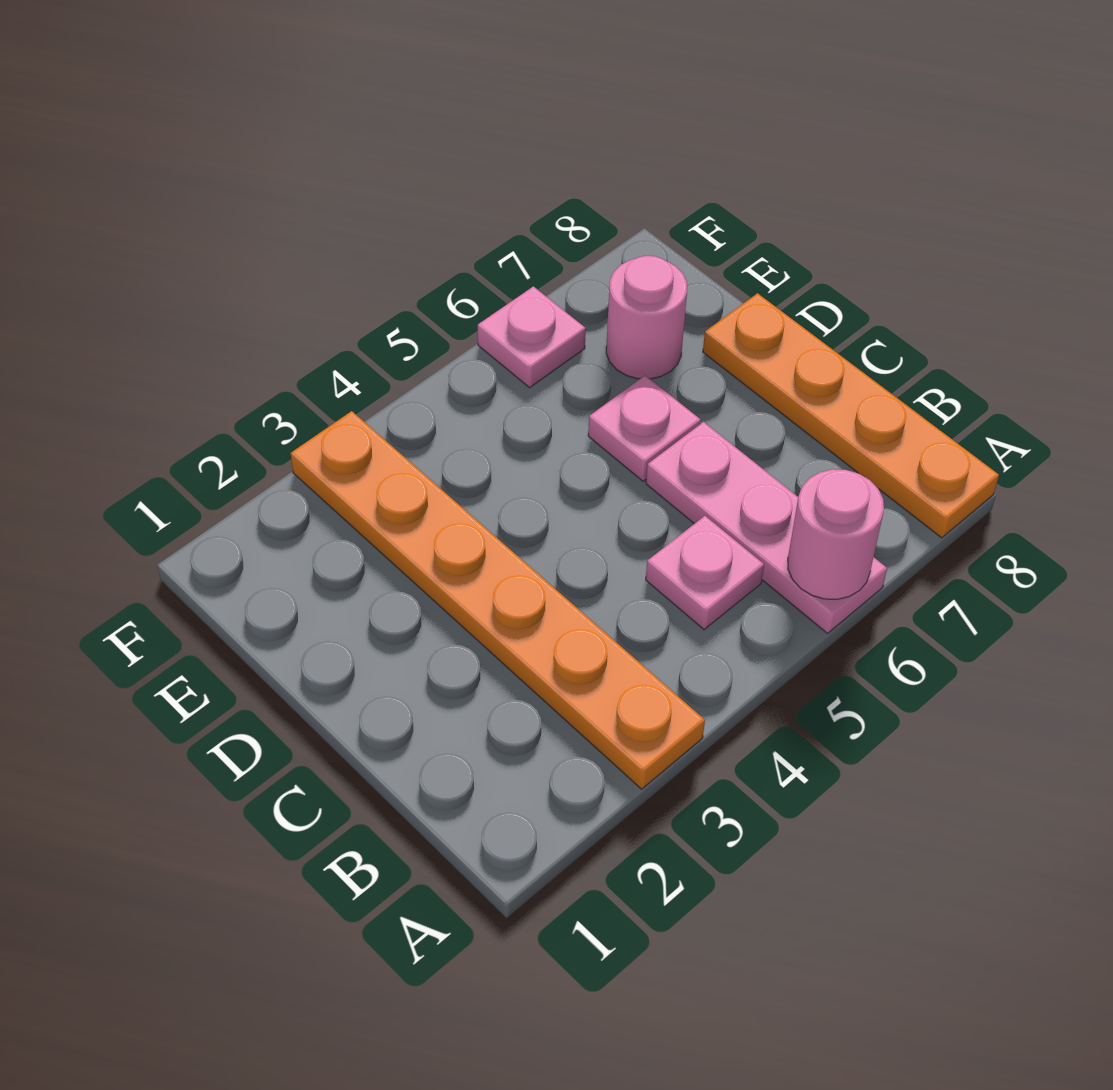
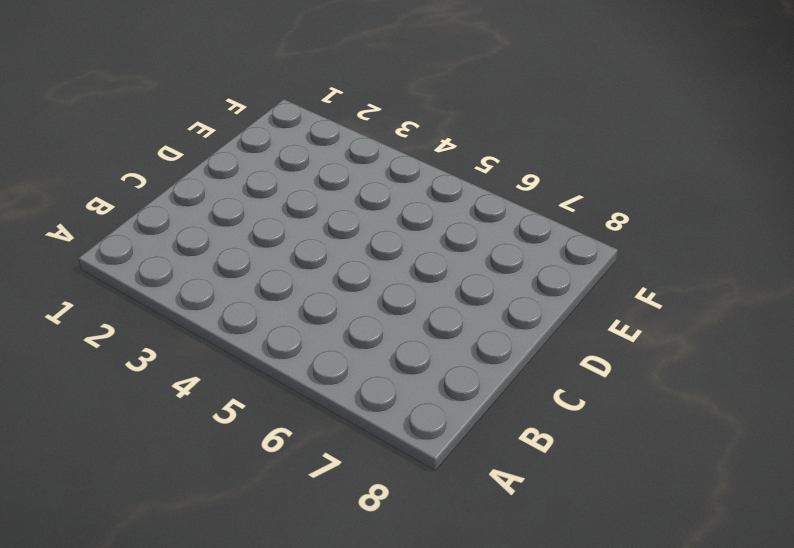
none -> orange 1x6 plate [291,411,705,789]
none -> pink 1x3 plate [646,422,887,633]

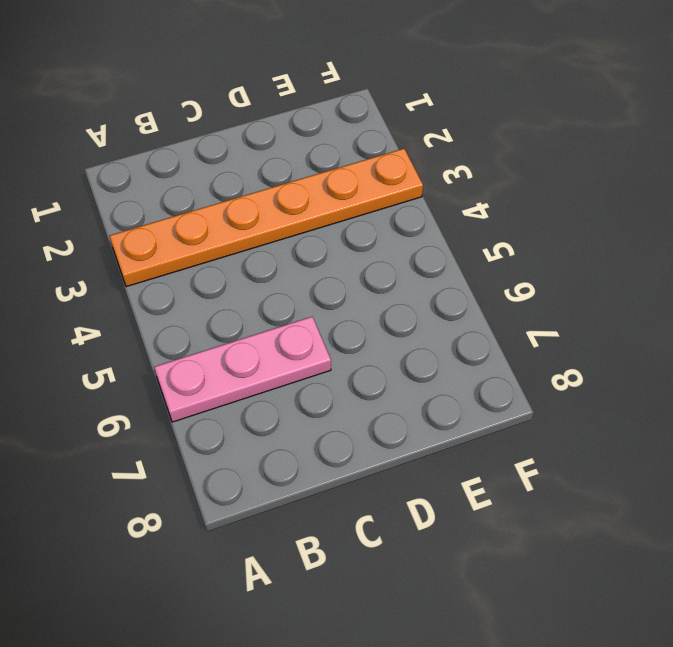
none -> orange 1x4 plate [703,293,999,538]
none -> pink 1x1 plate [646,516,764,630]

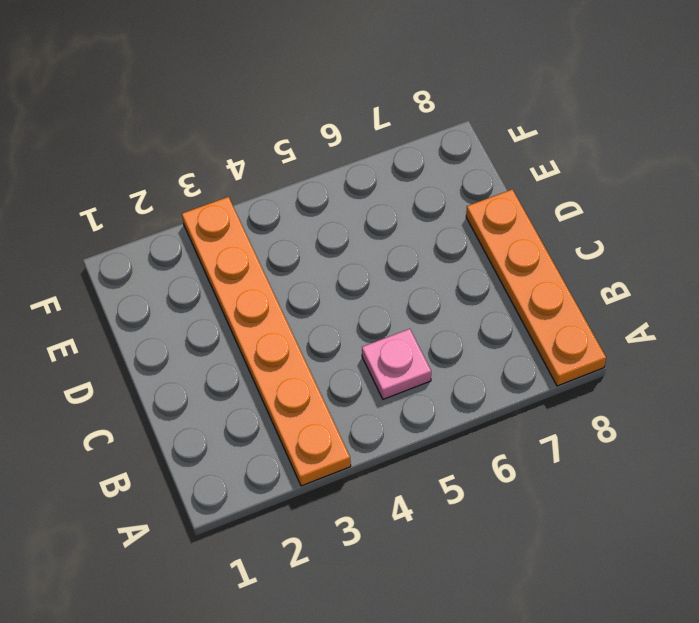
none -> pink 1x3 plate [646,422,887,633]
none -> pink 1x1 plate [588,376,701,481]

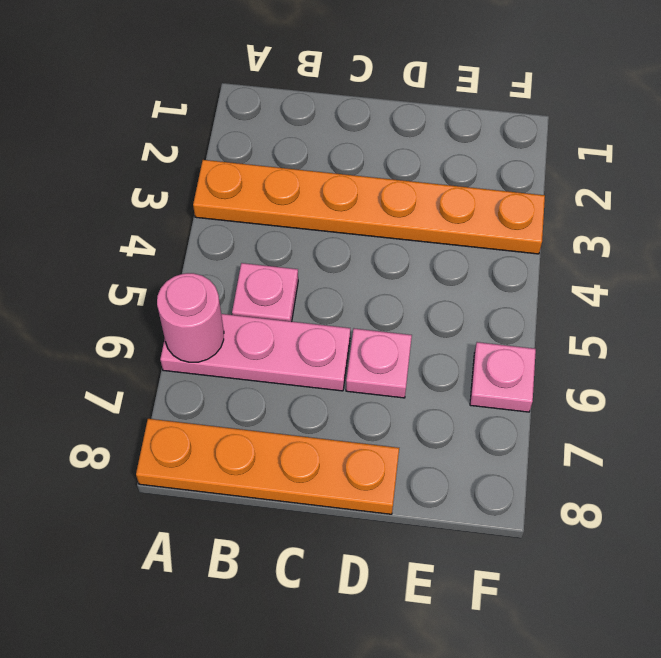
none -> pink 1x1 round brick [606,256,687,379]

